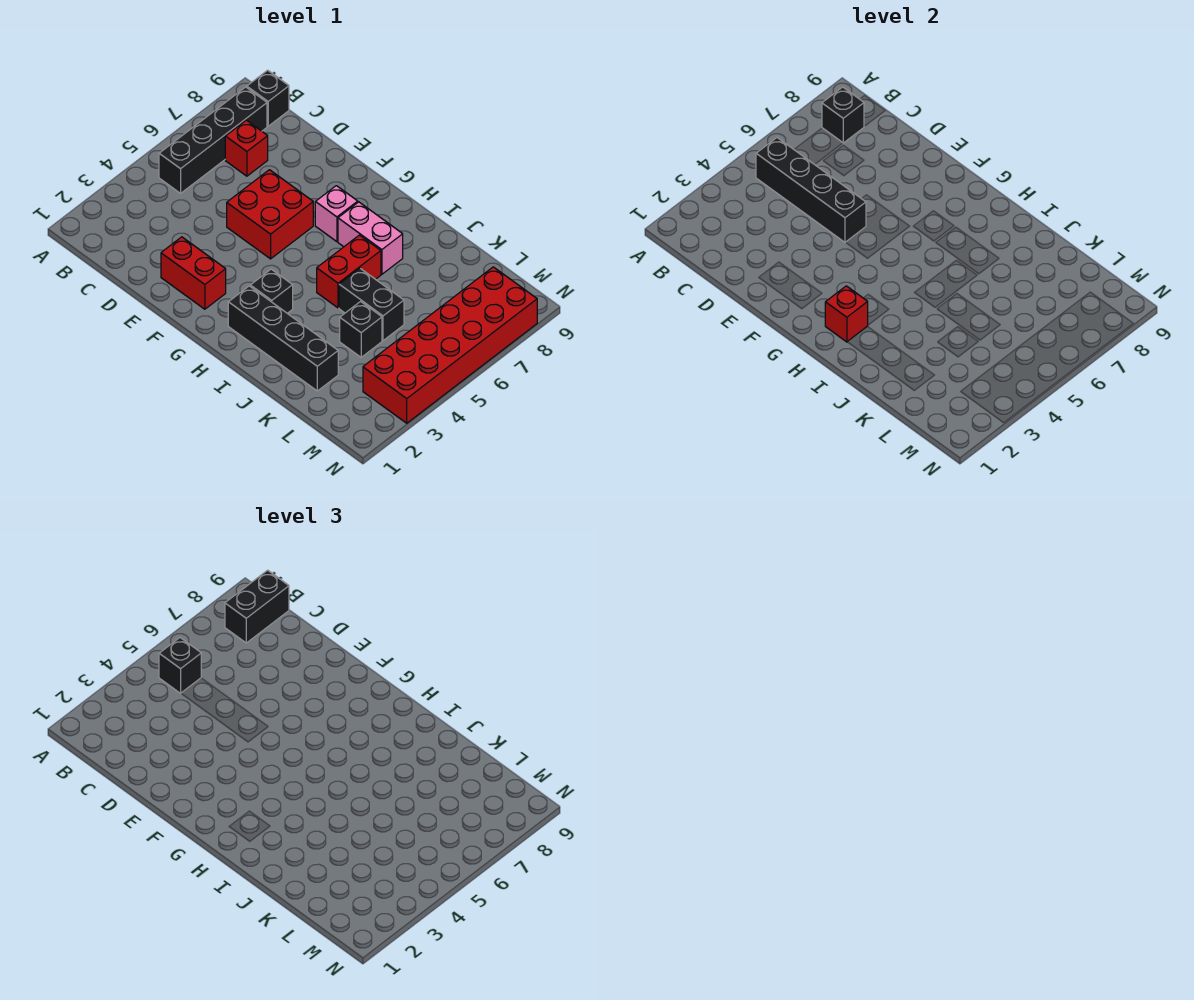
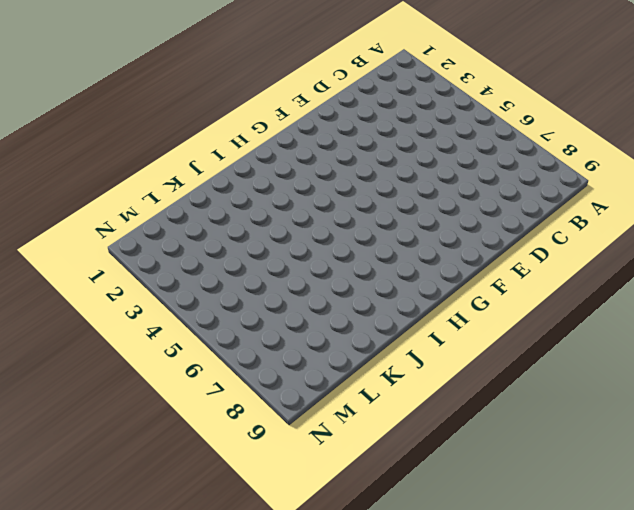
none -> black 1x4 brick [159,87,267,193]
none -> black 1x1 brick [247,70,289,126]
none -> red 1x1 brick [225,120,268,176]

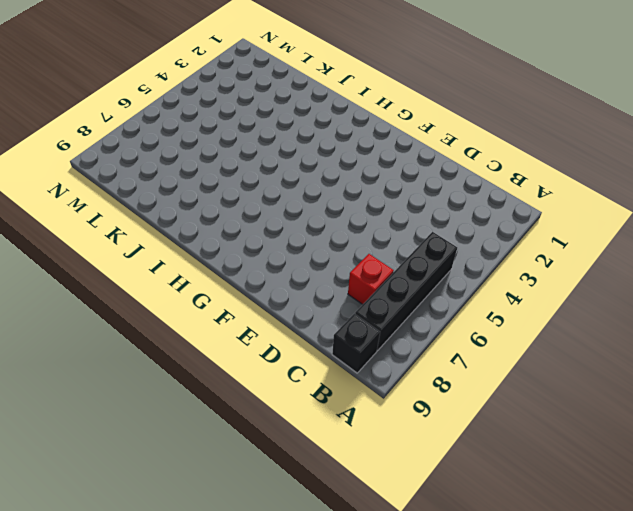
none -> red 1x2 brick [161,237,226,309]
none -> red 2x2 brick [227,170,313,259]
none -> pink 1x1 brick [315,186,358,242]

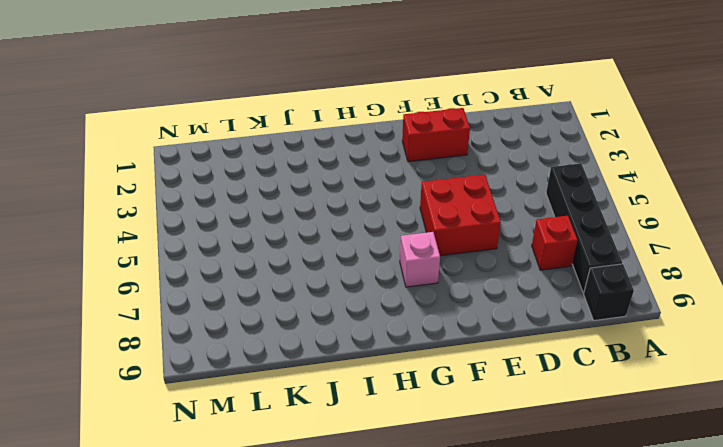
none -> black 1x4 brick [228,286,338,391]
none -> black 1x1 brick [250,269,293,313]
none -> pink 1x2 brick [338,202,403,274]

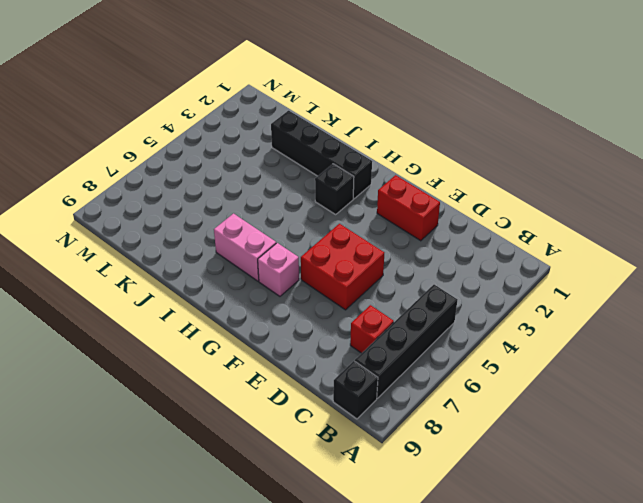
none -> red 1x2 brick [317,235,381,308]
none -> black 1x2 brick [339,268,404,341]
none -> black 1x1 brick [340,301,382,357]

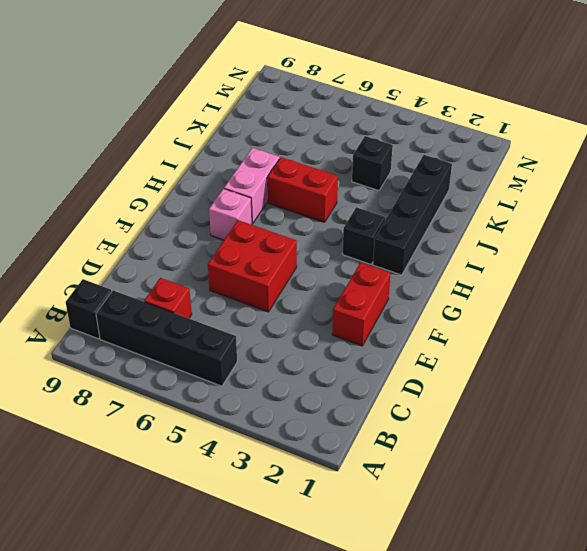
none -> black 1x2 brick [339,268,404,341]
none -> red 2x6 brick [363,267,537,423]
none -> black 1x4 brick [756,138,866,242]

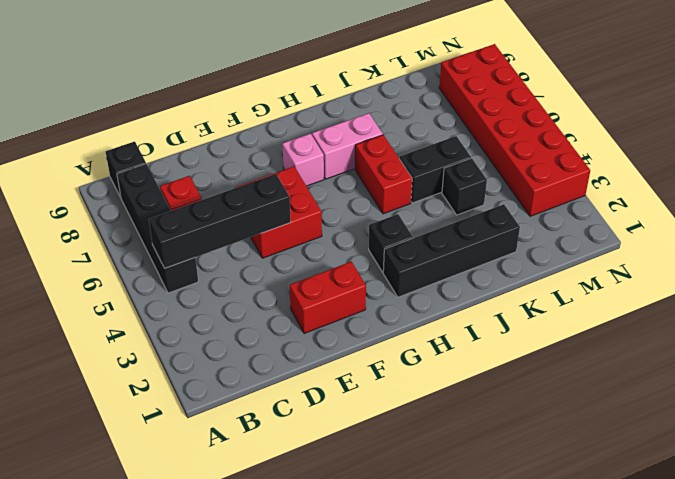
none -> black 1x1 brick [822,87,864,143]
none -> red 1x1 brick [825,286,868,342]
none -> black 1x1 brick [159,638,201,693]

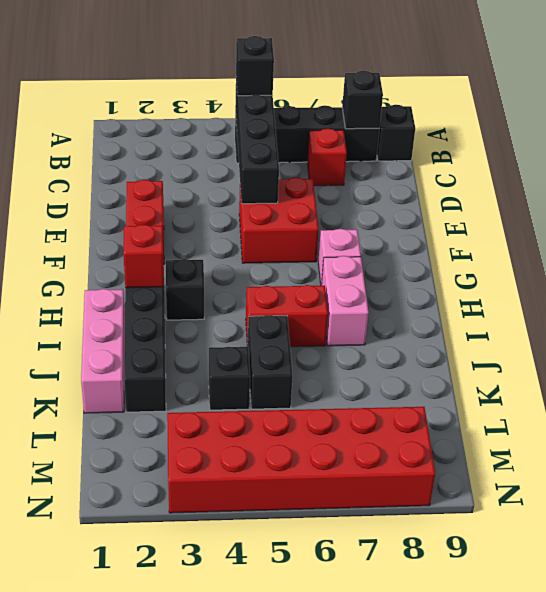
pink 1x3 brick [81,289,125,413] -> none
none -> black 1x2 brick [225,570,289,643]

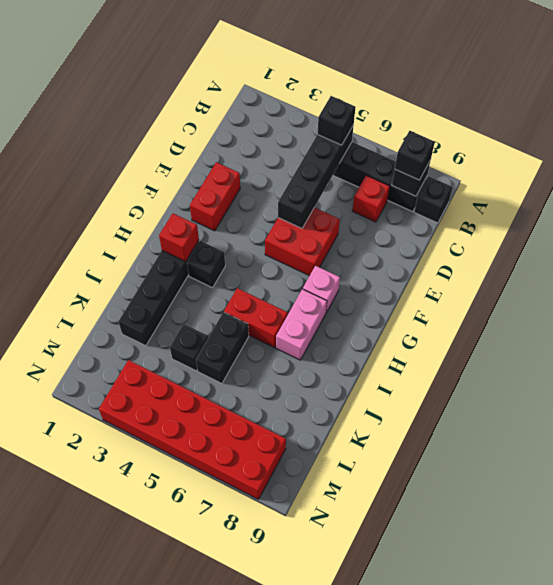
black 1x1 brick [395,131,435,180] -> black 1x2 brick [225,570,289,643]

